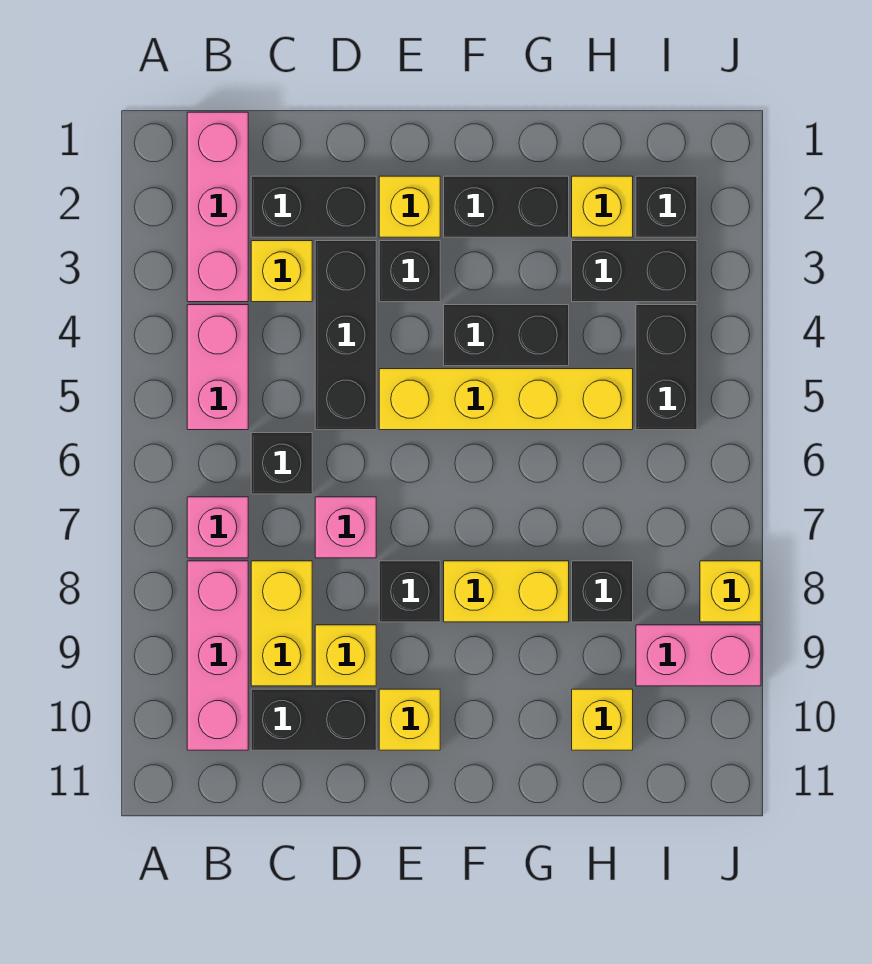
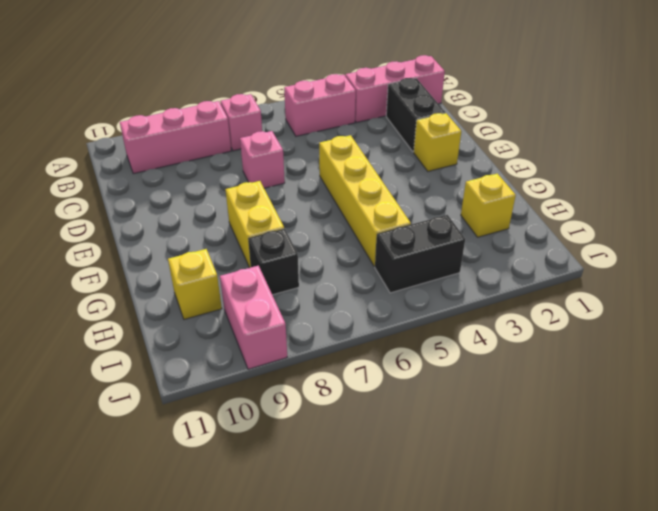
none -> yellow 1x1 brick [251,241,312,302]
none -> black 1x1 brick [251,433,312,494]
none -> yellow 1x2 brick [251,561,312,686]

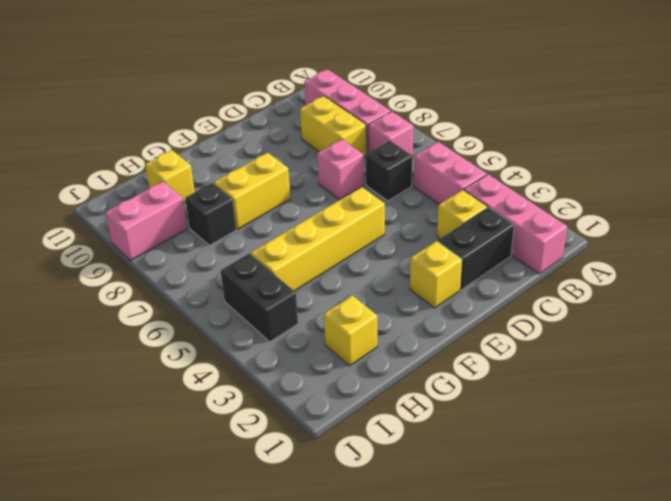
none -> black 1x2 brick [251,689,376,750]
none -> black 1x3 brick [315,241,376,430]
none -> yellow 1x1 brick [315,625,376,686]

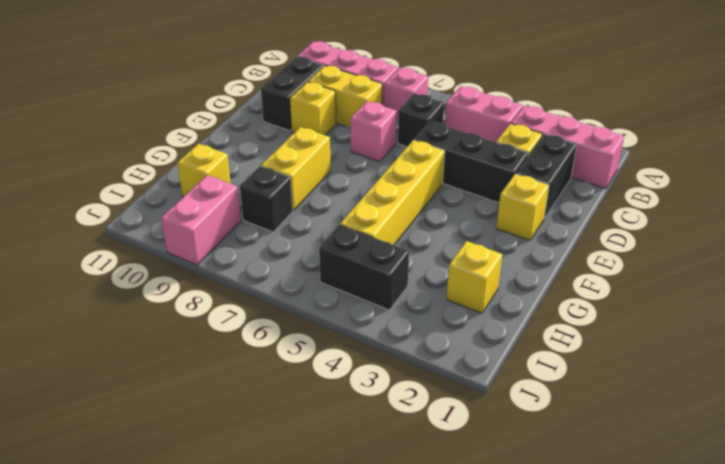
none -> black 1x1 brick [379,241,440,302]
none -> black 1x1 brick [379,561,440,622]
none -> yellow 1x1 brick [379,689,440,750]

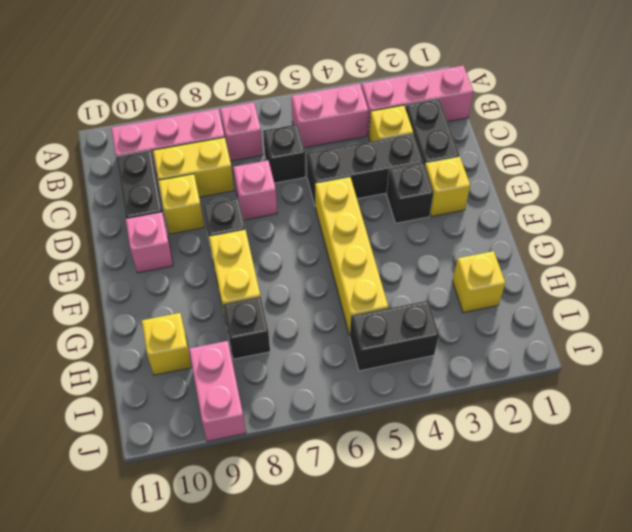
pink 1x1 brick [126,212,173,273] -> yellow 1x1 brick [379,689,440,750]
none -> black 1x2 brick [444,176,569,237]
none -> black 1x2 brick [444,305,569,366]
none -> black 1x2 brick [572,241,697,302]

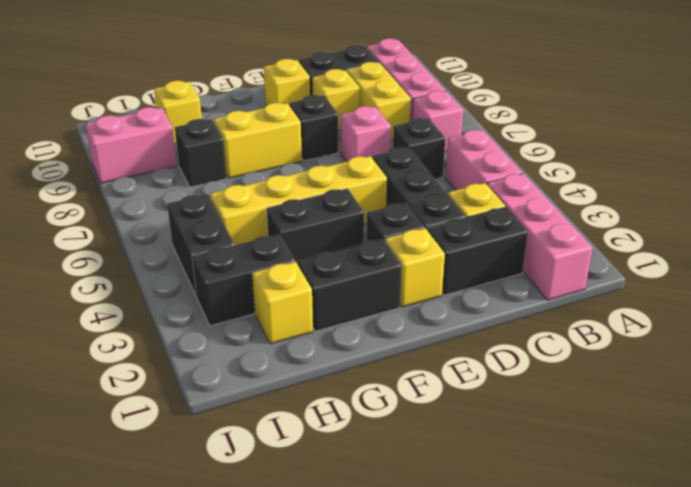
none -> black 1x1 brick [636,176,697,237]
none -> yellow 1x1 brick [700,561,761,622]

